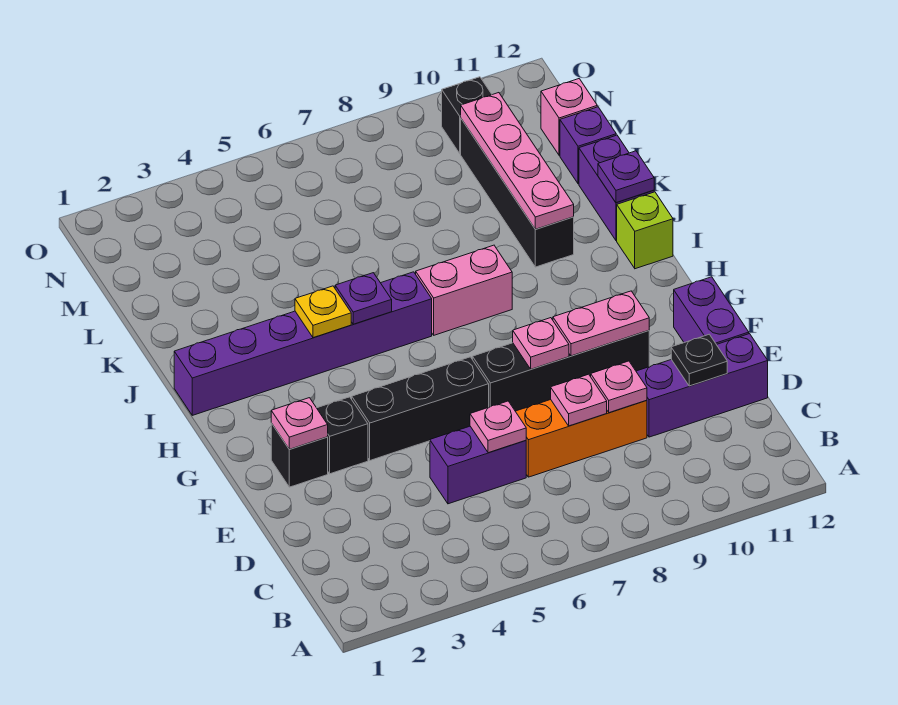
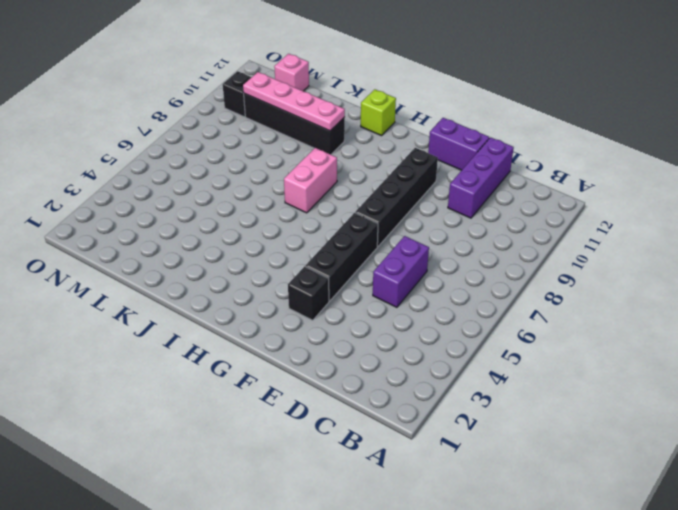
none -> orange 1x3 brick [515,400,647,477]
none -> black 1x1 brick [271,423,328,487]
none -> purple 1x6 brick [174,272,432,415]

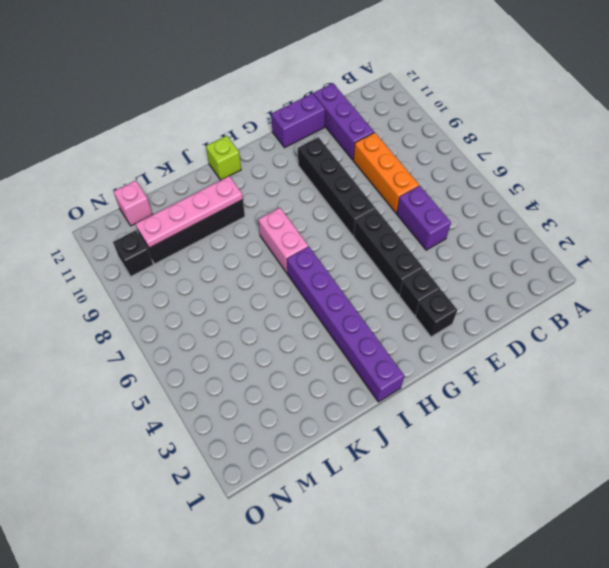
none -> purple 1x2 brick [579,135,654,240]
none -> purple 1x1 brick [560,107,616,184]
none -> pink 1x1 plate [470,401,526,453]

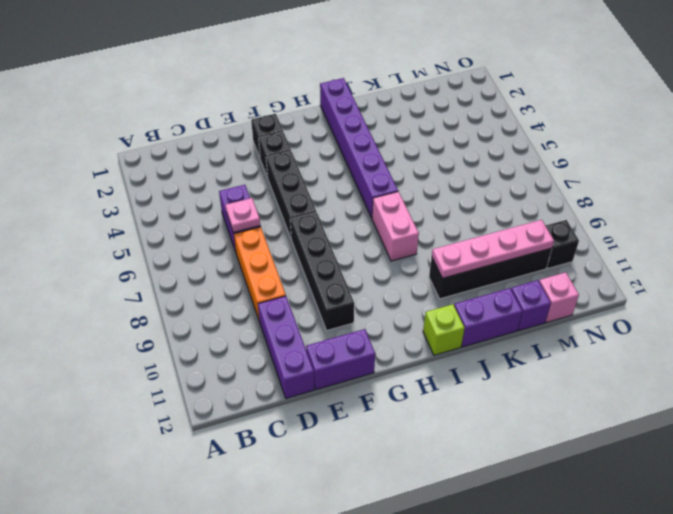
none -> pink 1x1 plate [551,374,607,426]
none -> pink 1x1 plate [591,361,647,413]
none -> black 1x1 plate [671,334,727,386]

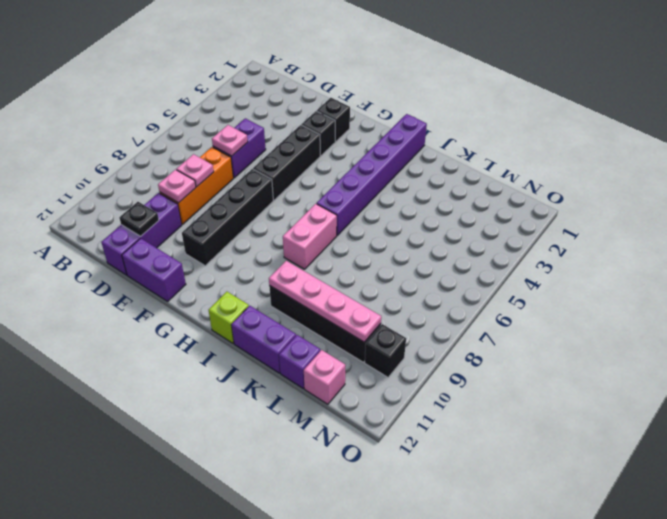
none -> pink 1x1 plate [271,398,328,449]
none -> pink 1x1 plate [513,318,569,369]
none -> pink 1x2 plate [553,291,649,356]

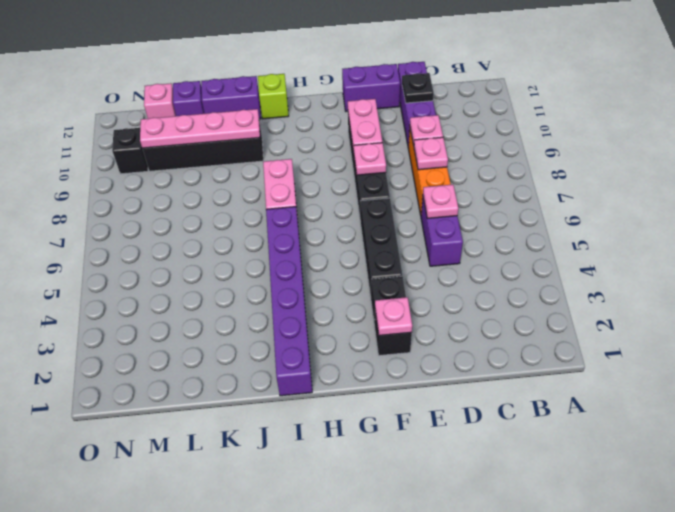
none -> yellow 1x1 plate [295,286,351,338]
none -> purple 1x1 plate [335,273,392,324]
none -> purple 1x1 plate [598,151,654,203]

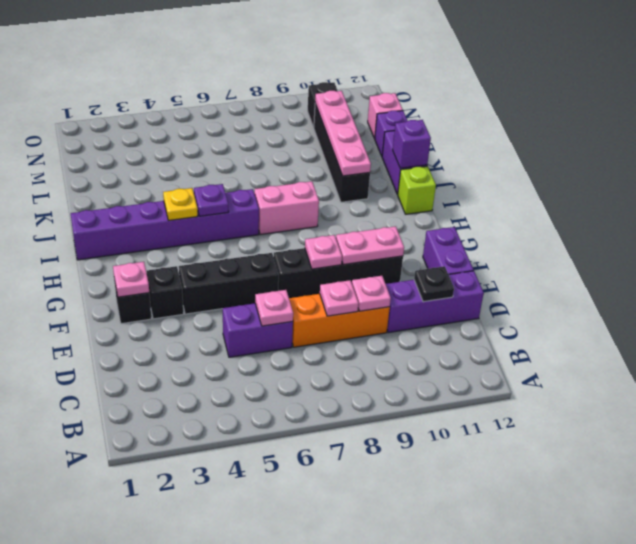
purple 1x1 brick [393,120,431,168] -> purple 1x1 plate [598,151,654,203]

